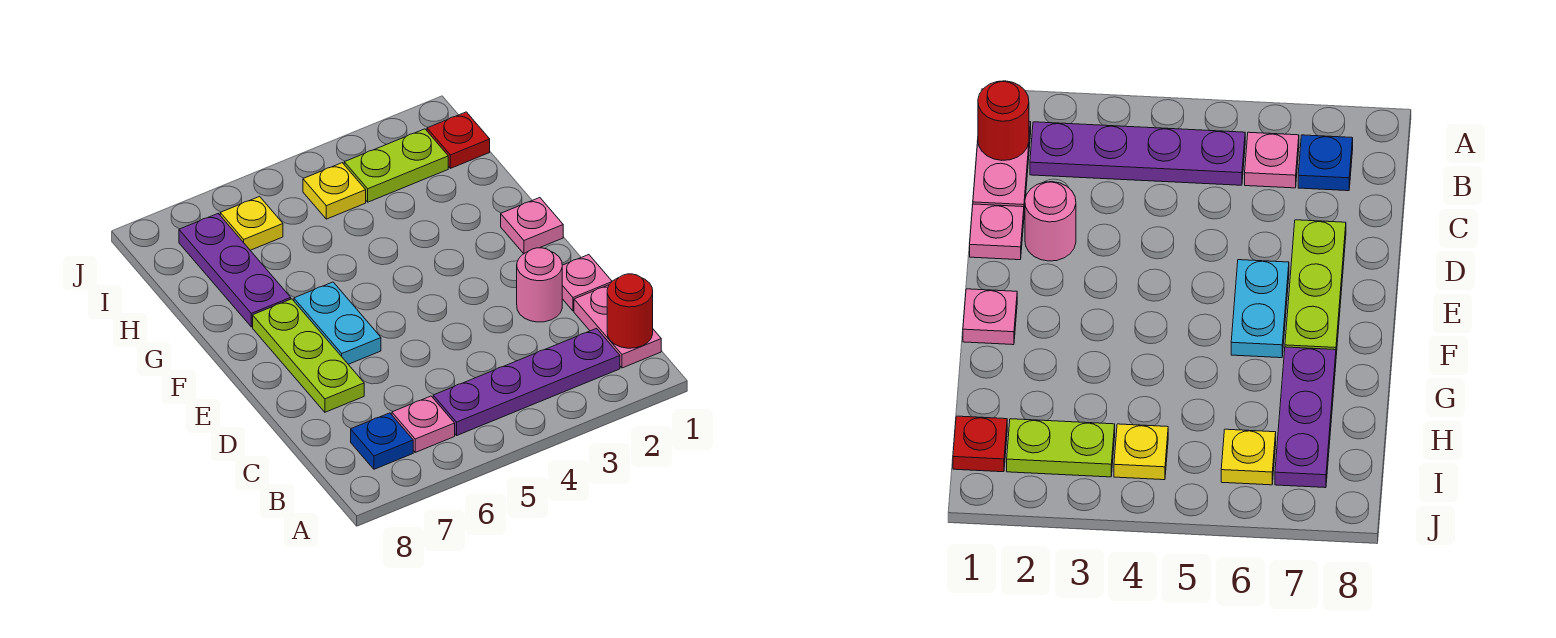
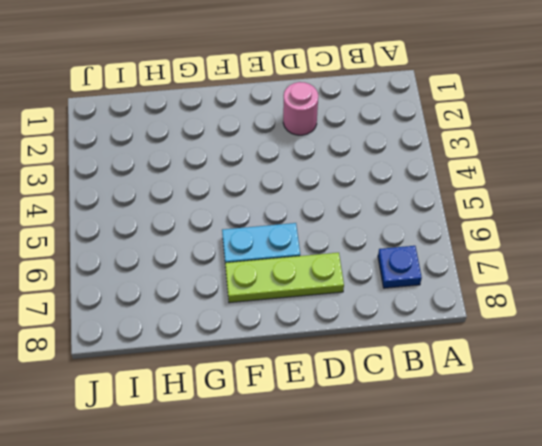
none -> pink 1x2 plate [574,285,661,368]
none -> purple 1x4 plate [433,329,620,435]
none -> pink 1x1 plate [392,396,455,452]

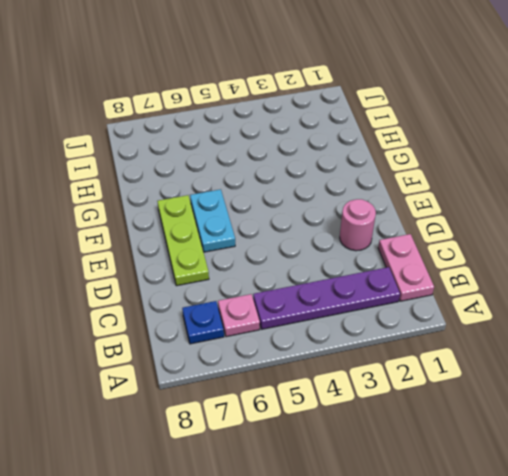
none -> pink 1x1 plate [562,255,612,311]
none -> pink 1x1 plate [501,198,563,254]
none -> purple 1x3 plate [179,214,291,327]

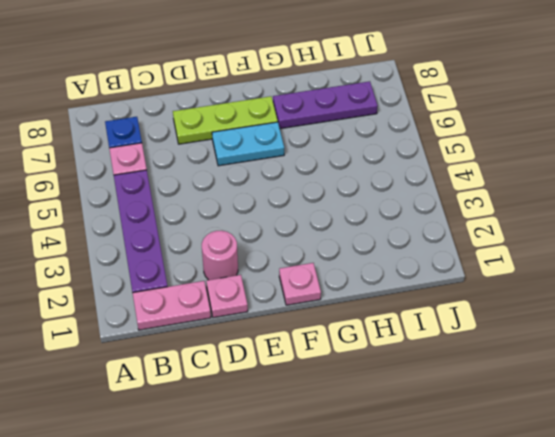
none -> red 1x1 plate [427,112,490,168]
none -> lime 1x2 plate [344,129,448,202]
none -> yellow 1x1 plate [303,163,366,219]

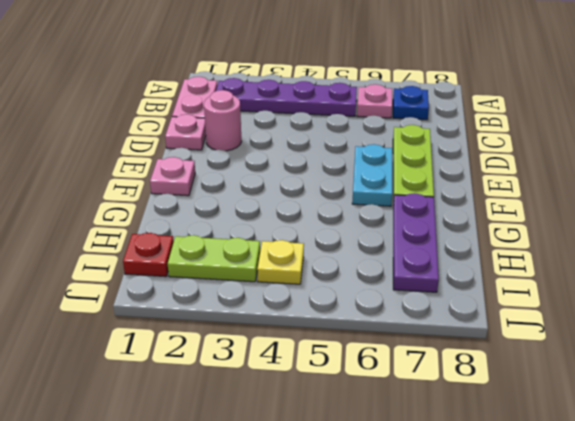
none -> yellow 1x1 plate [220,197,283,250]
none -> red 1x1 round brick [607,274,653,348]

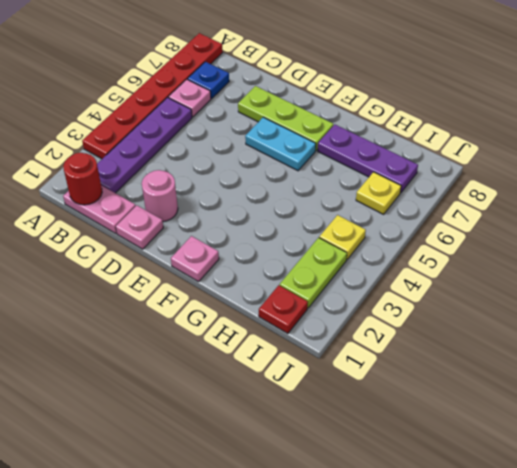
red 1x6 plate [82,33,223,159] -> none

